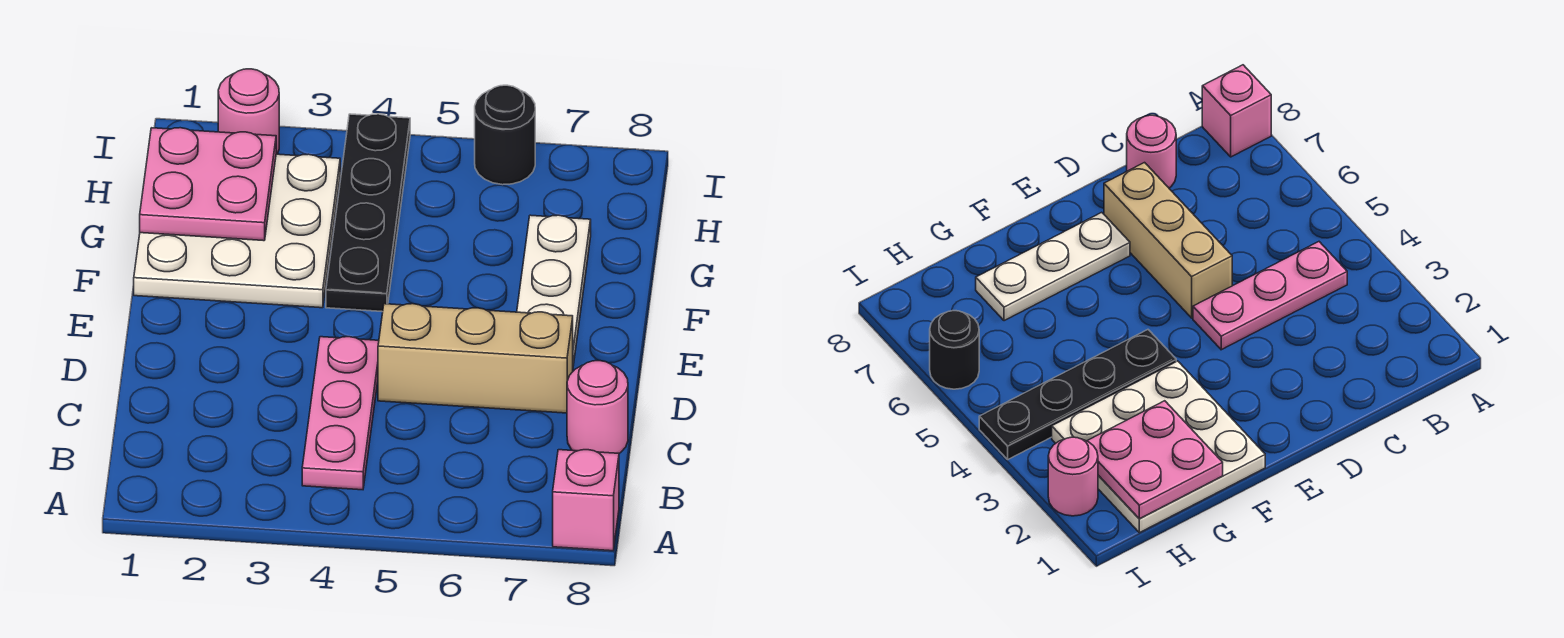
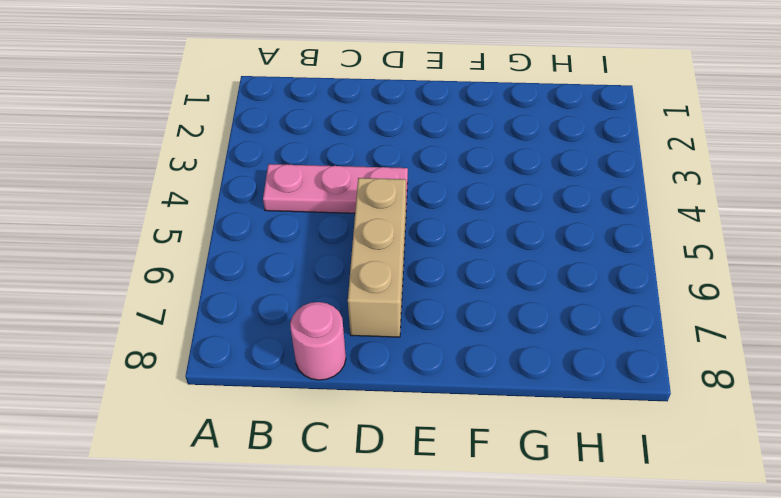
none -> pink 1x1 brick [553,450,619,551]
none -> white 1x3 plate [517,215,591,366]

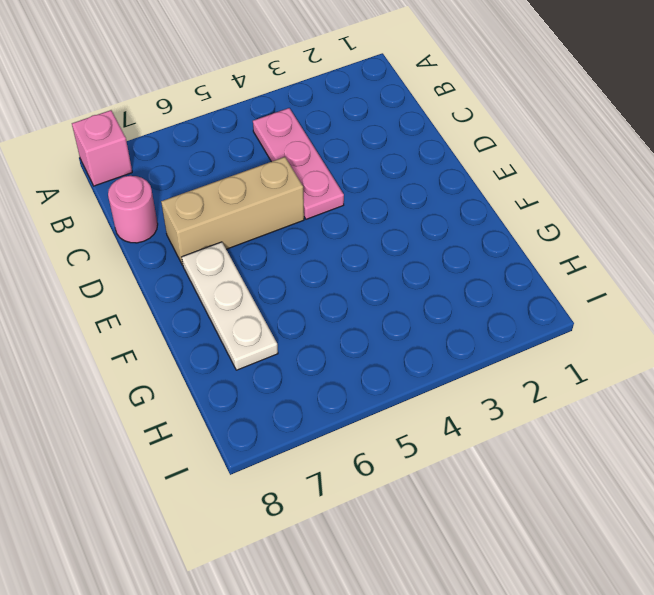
none -> white 3x3 plate [134,154,340,308]
none -> black 1x4 plate [326,114,410,312]

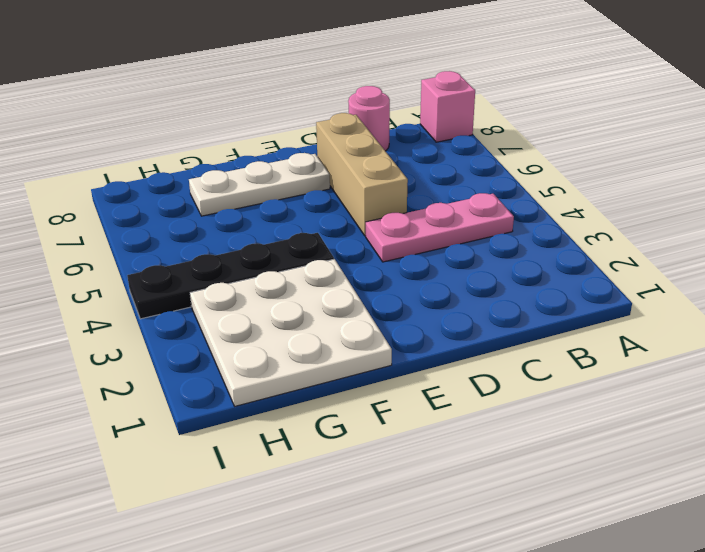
none -> pink 1x1 round brick [218,69,279,154]
none -> black 1x1 round brick [475,85,535,185]

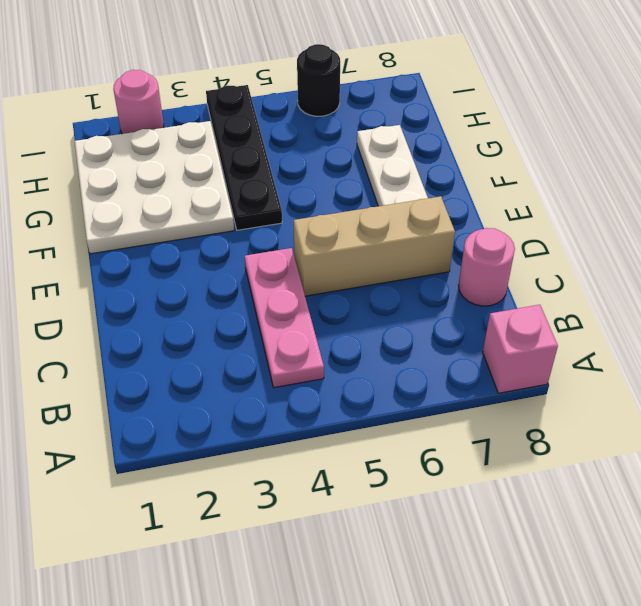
none -> pink 2x2 plate [140,128,276,241]

